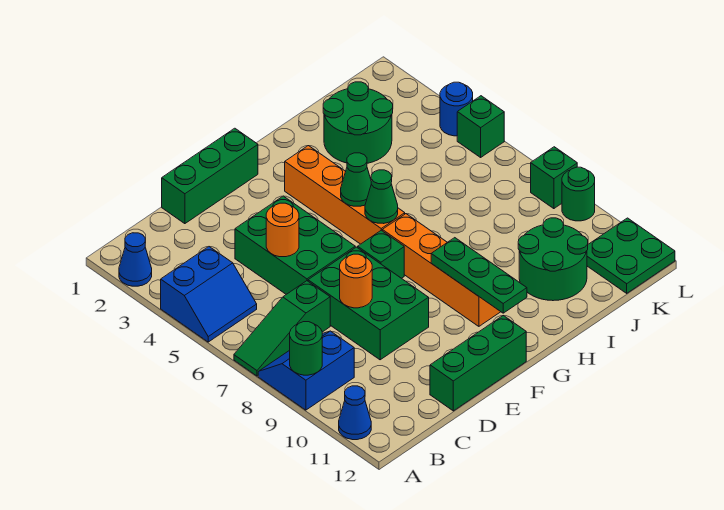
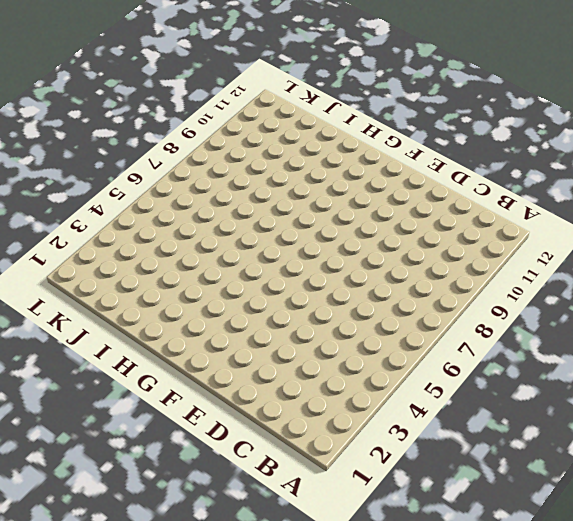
none -> blue 1x1 cone [119,233,152,286]
none -> blue 2x2 slope [161,247,257,342]
none -> green 1x3 slope [234,281,330,376]

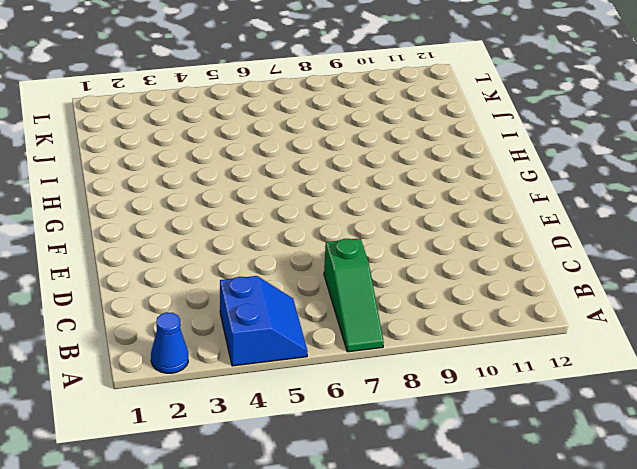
none -> blue 2x2 slope [258,331,354,410]
none -> blue 1x1 cone [339,386,371,440]
none -> green 1x3 brick [162,128,258,224]

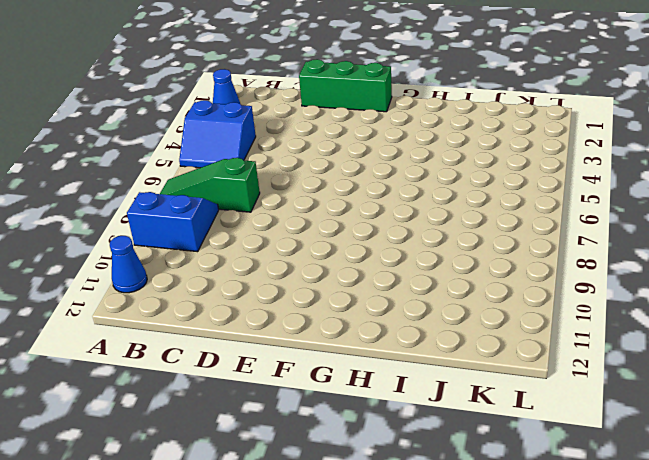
none -> green 2x3 brick [235,196,355,294]
none -> green 2x3 brick [308,247,429,360]
none -> green 1x3 brick [430,316,526,411]

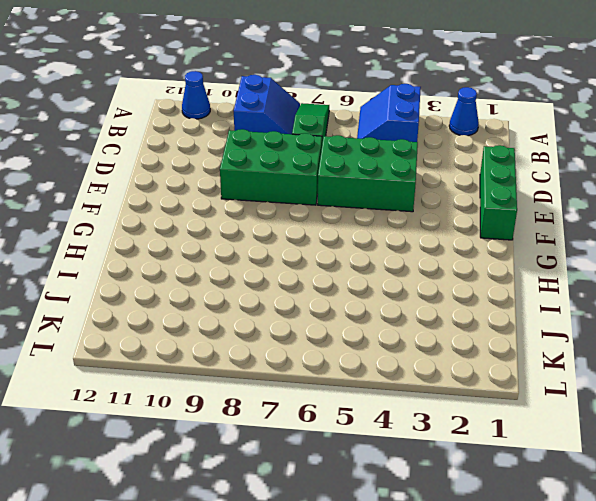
none -> green 1x3 brick [430,316,526,411]
none -> green 1x1 brick [357,230,404,278]
none -> orange 1x4 brick [285,146,405,244]

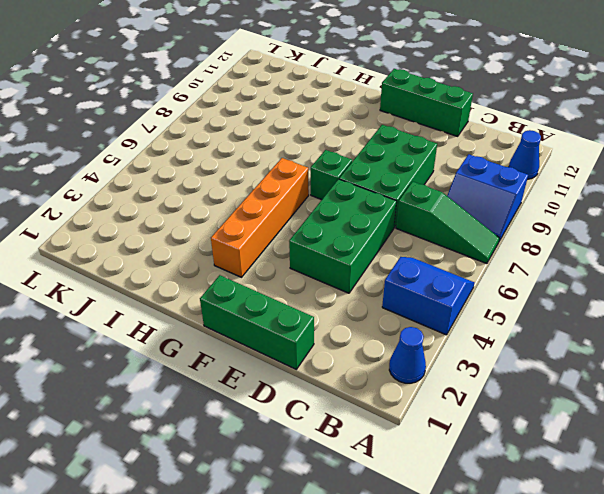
none -> orange 1x4 brick [382,214,500,326]
none -> green 2x2 round brick [323,82,393,163]
none -> green 2x2 round brick [518,218,588,301]

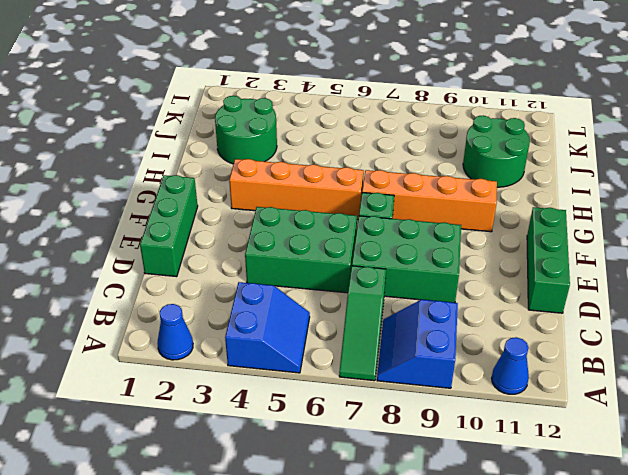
none -> green 2x2 plate [587,218,675,293]
none -> blue 1x1 round brick [440,82,473,136]
none -> green 1x1 brick [457,96,504,157]

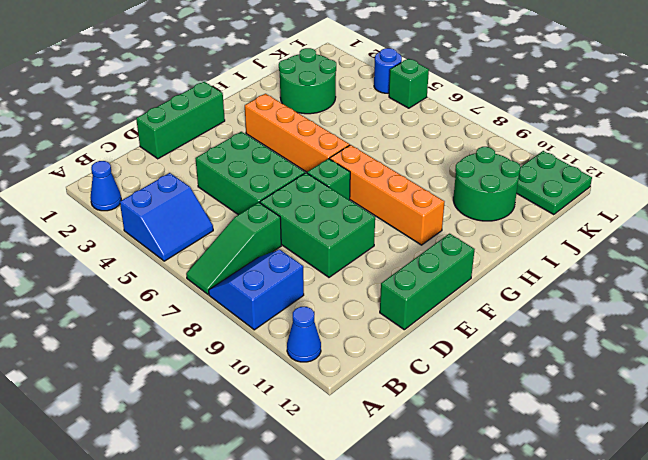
none -> green 1x1 brick [531,147,577,209]
none -> green 1x1 round brick [562,167,595,221]
none -> green 1x1 round brick [290,322,322,375]

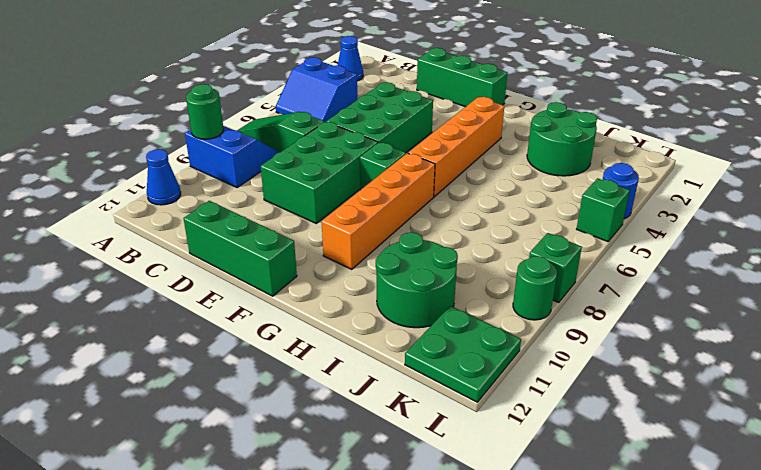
none -> orange 1x1 round brick [266,203,299,257]
none -> orange 1x1 round brick [340,254,372,308]
none -> green 1x1 cone [341,153,371,206]

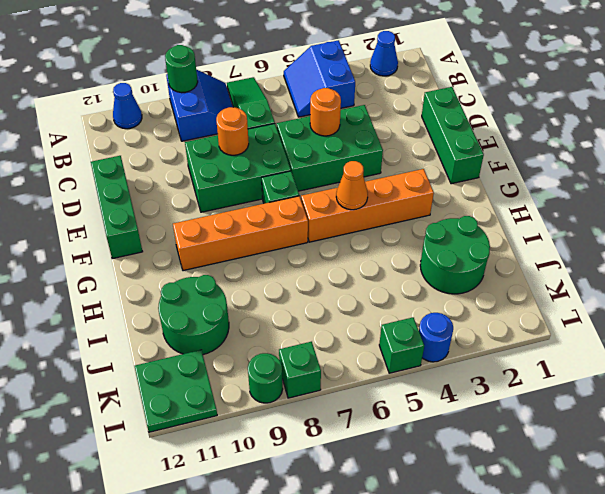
orange 1x1 cone [336,161,368,210] -> green 1x1 cone [341,153,371,206]
none -> green 1x1 cone [365,170,398,224]
none -> green 1x3 plate [431,238,527,313]

